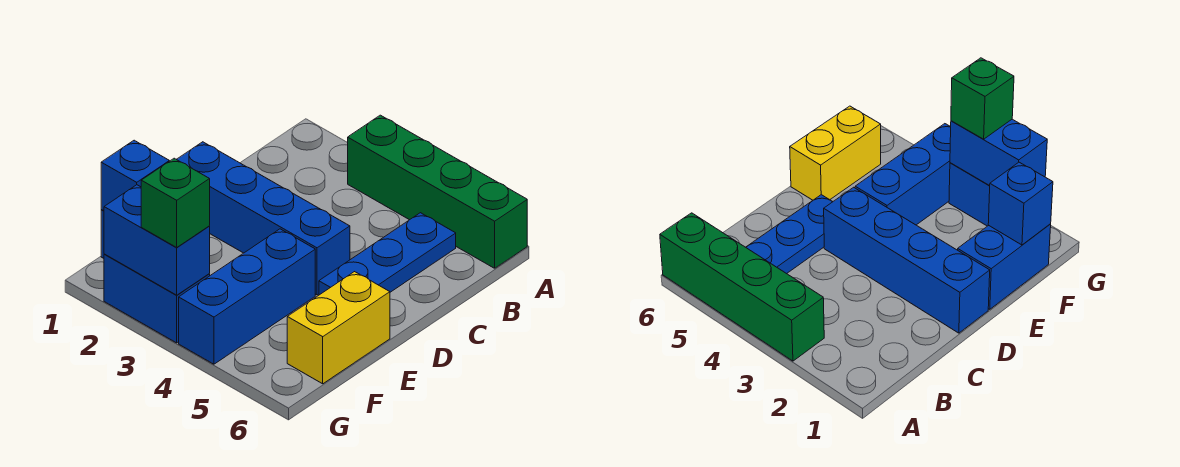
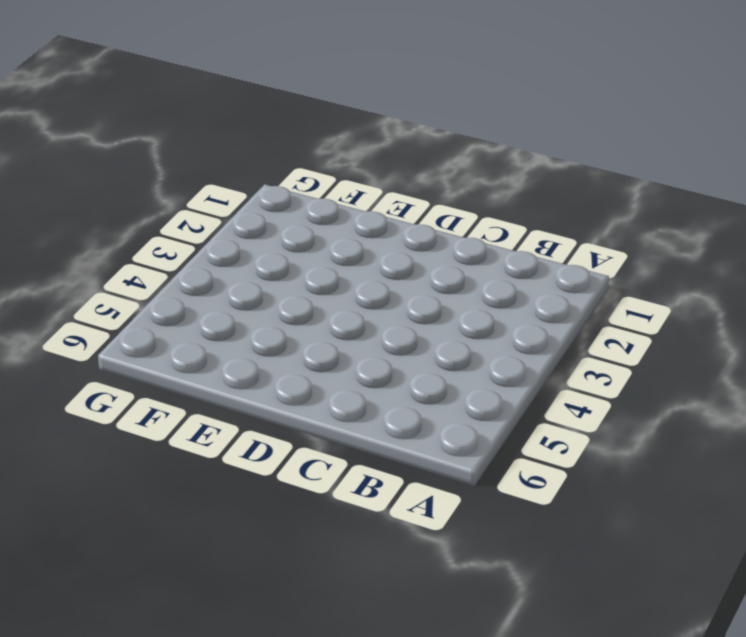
none -> green 1x4 brick [348,115,527,268]
none -> blue 1x3 plate [319,213,456,295]

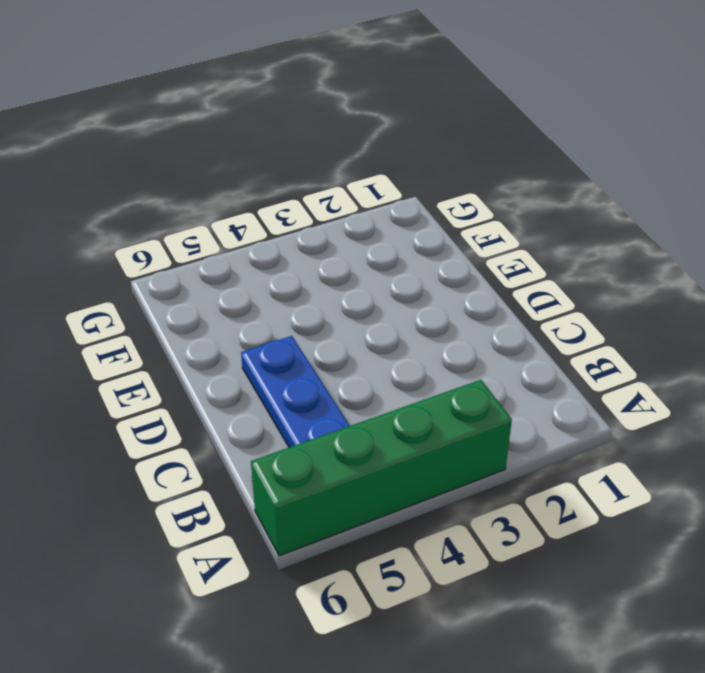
none -> blue 1x4 brick [177,142,350,295]
none -> blue 1x2 brick [958,224,1051,309]

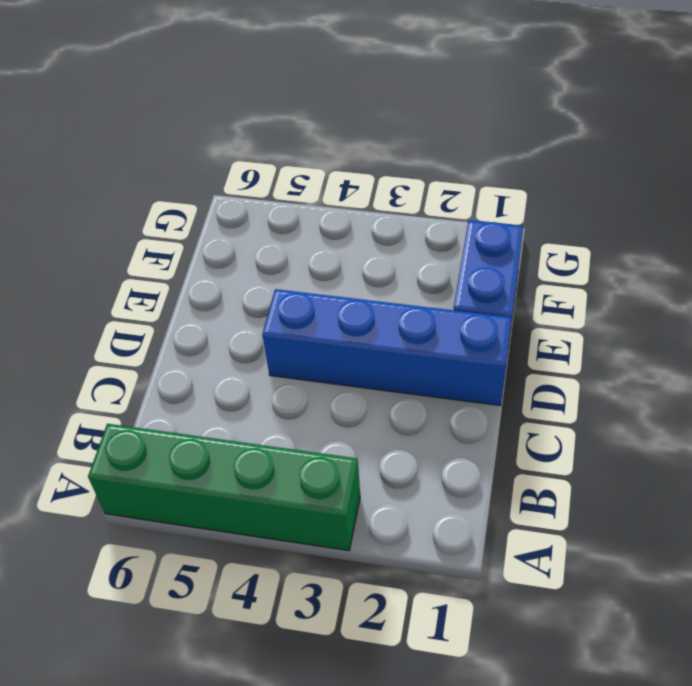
none -> blue 1x3 plate [319,213,456,295]
none -> blue 1x3 brick [179,229,315,364]

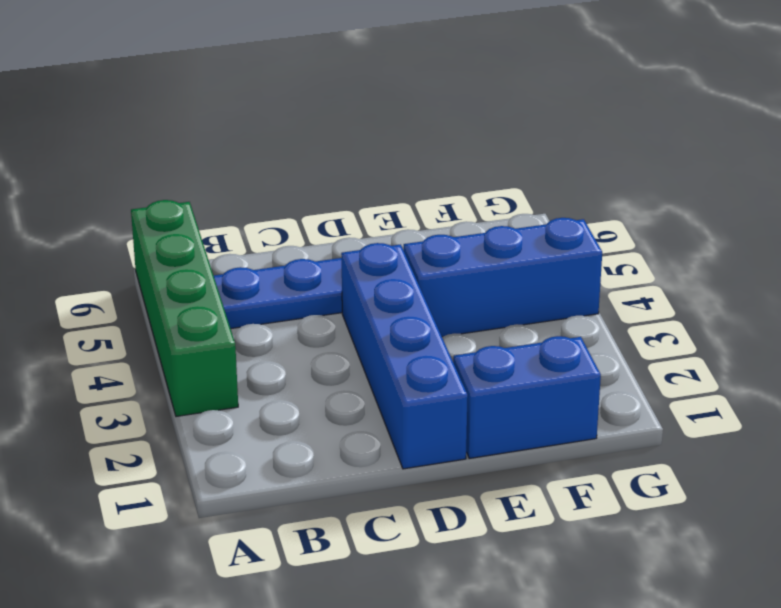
none -> yellow 1x2 brick [287,272,390,384]
none -> blue 1x2 brick [104,254,210,343]

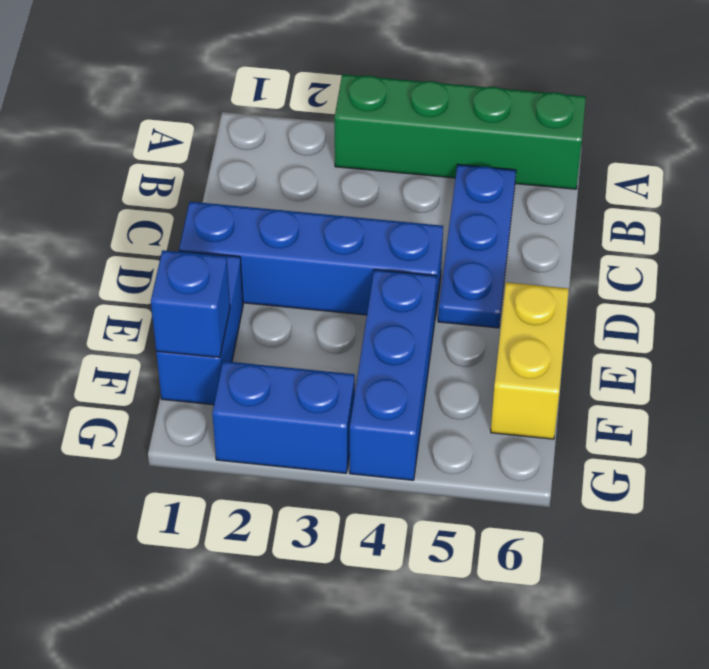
none -> blue 1x2 brick [104,185,210,295]
none -> green 1x1 brick [141,158,210,247]

